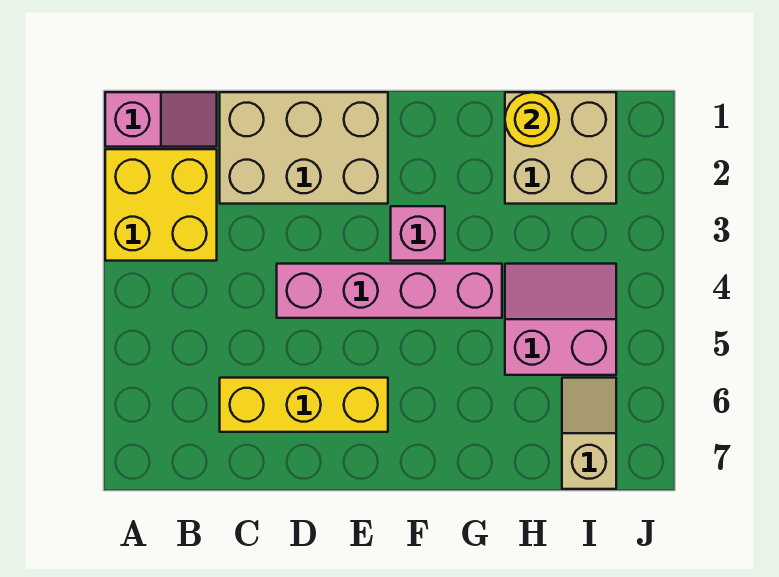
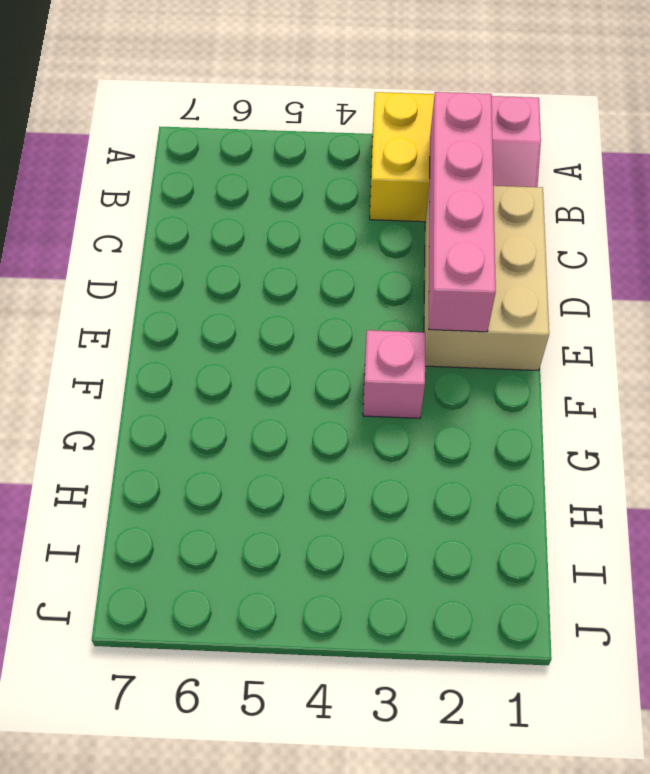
pink 1x4 brick [429,92,496,332] -> pink 1x4 brick moved to [277,264,502,318]
none -> yellow 1x3 brick [220,378,388,432]
none -> tan 2x2 brick [505,92,616,204]

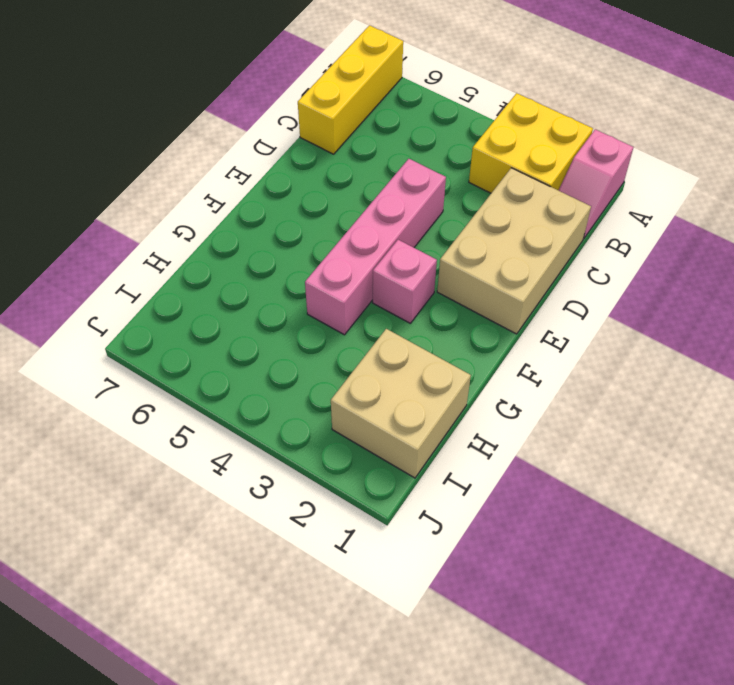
yellow 1x3 brick [298,26,403,154] -> yellow 1x3 brick moved to [220,378,388,432]
none -> pink 2x2 slope [505,264,616,375]
none -> tan 1x2 slope [562,378,616,489]

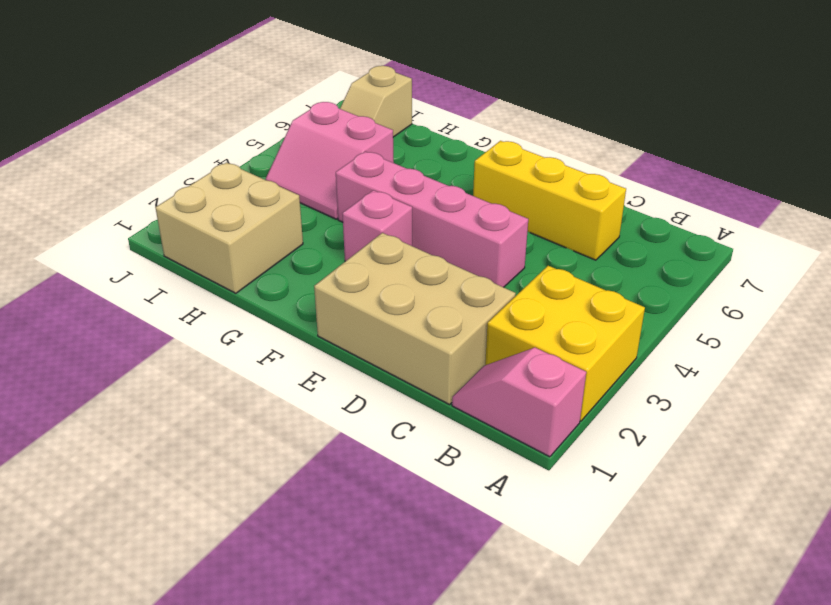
none -> yellow 1x1 round brick [505,92,559,147]

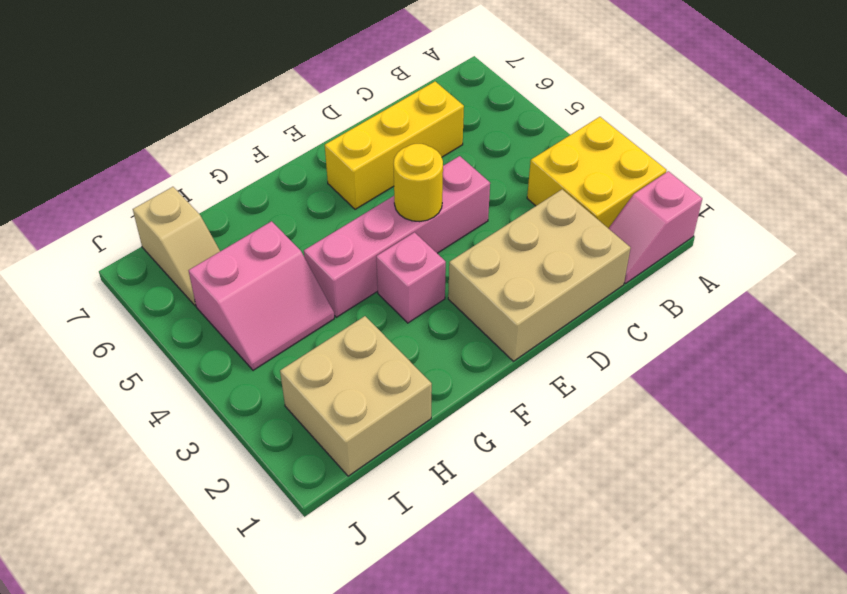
yellow 1x1 round brick [394,144,443,222] -> yellow 1x1 round brick moved to [505,92,559,147]

